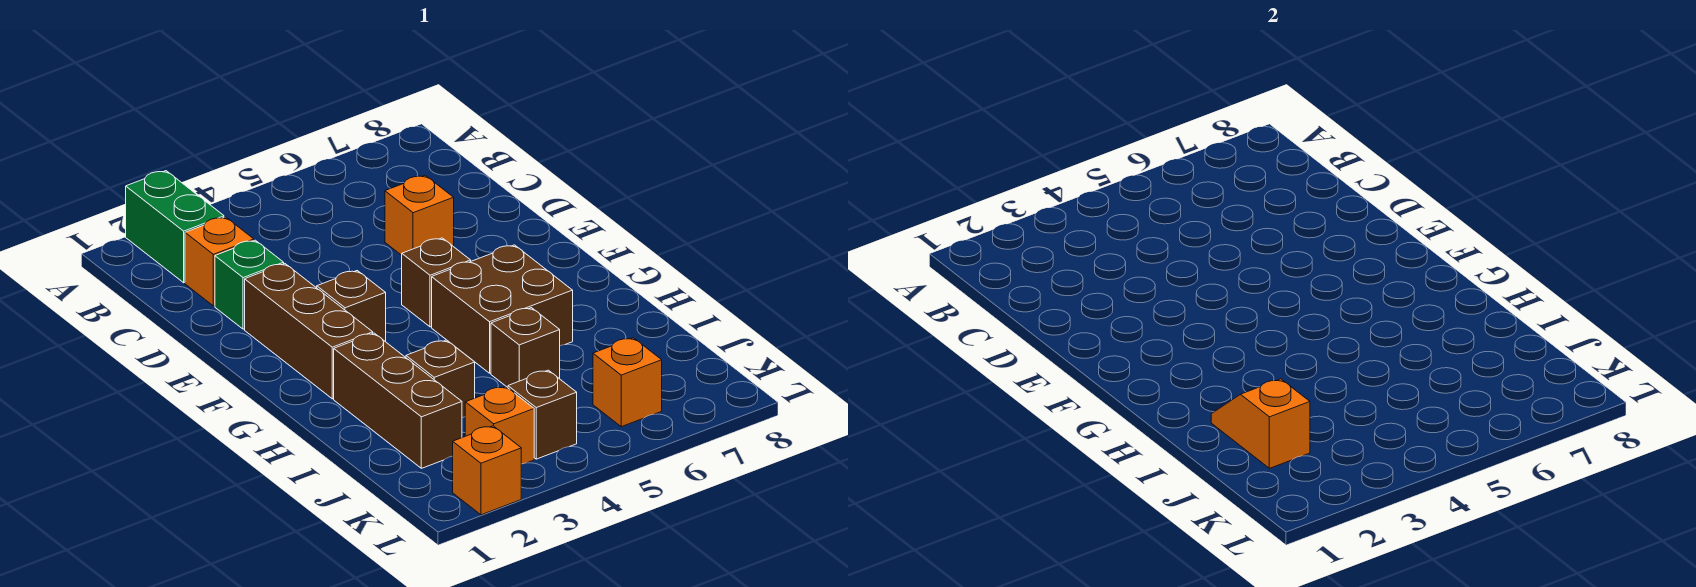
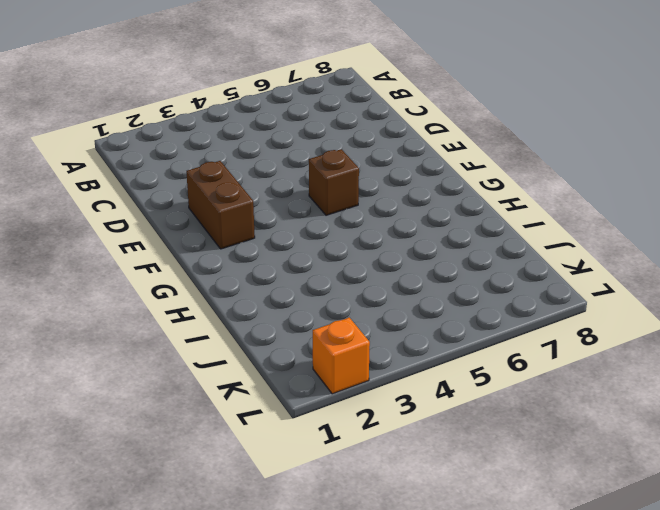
brown 1x2 brick [186,161,255,249] -> brown 1x3 brick [245,264,373,399]
none -> green 1x2 brick [126,171,224,283]
none -> orange 1x1 brick [185,217,254,306]
none -> green 1x1 brick [215,240,284,329]

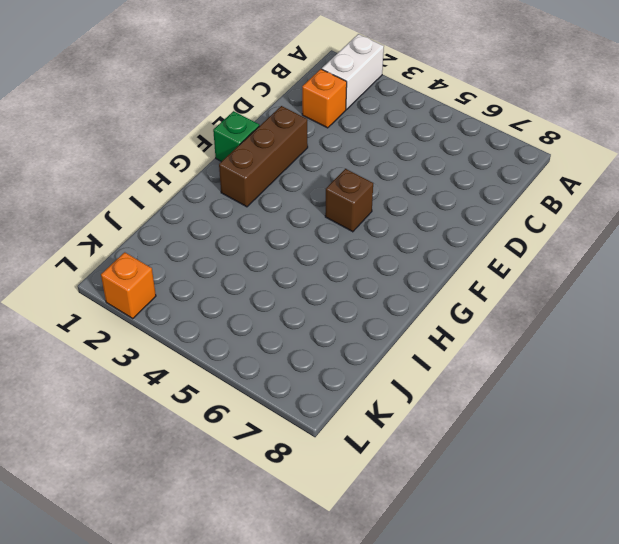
white 1x2 brick [322,34,384,109] -> green 1x2 brick [126,171,224,283]
green 1x1 brick [213,111,259,162] -> green 1x1 brick moved to [215,240,284,329]
none -> orange 1x1 brick [385,175,454,255]
none -> brown 1x1 brick [317,271,386,342]
none -> brown 2x2 brick [432,245,573,373]

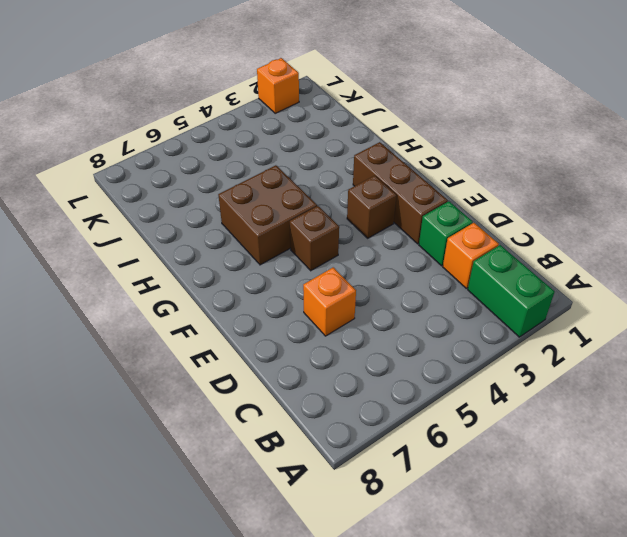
none -> brown 1x3 brick [334,333,462,468]
none -> brown 1x1 brick [406,340,475,418]
none -> brown 1x1 brick [491,308,560,388]

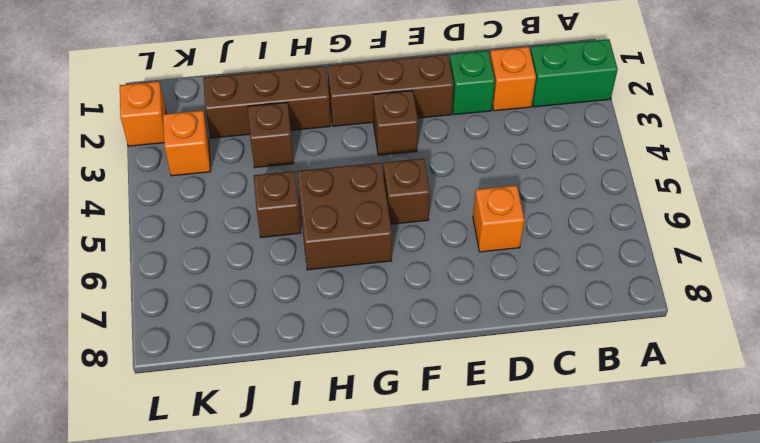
none -> brown 1x1 brick [508,370,577,459]
none -> orange 1x1 brick [593,338,662,427]
none -> orange 1x2 slope [1211,379,1310,468]

